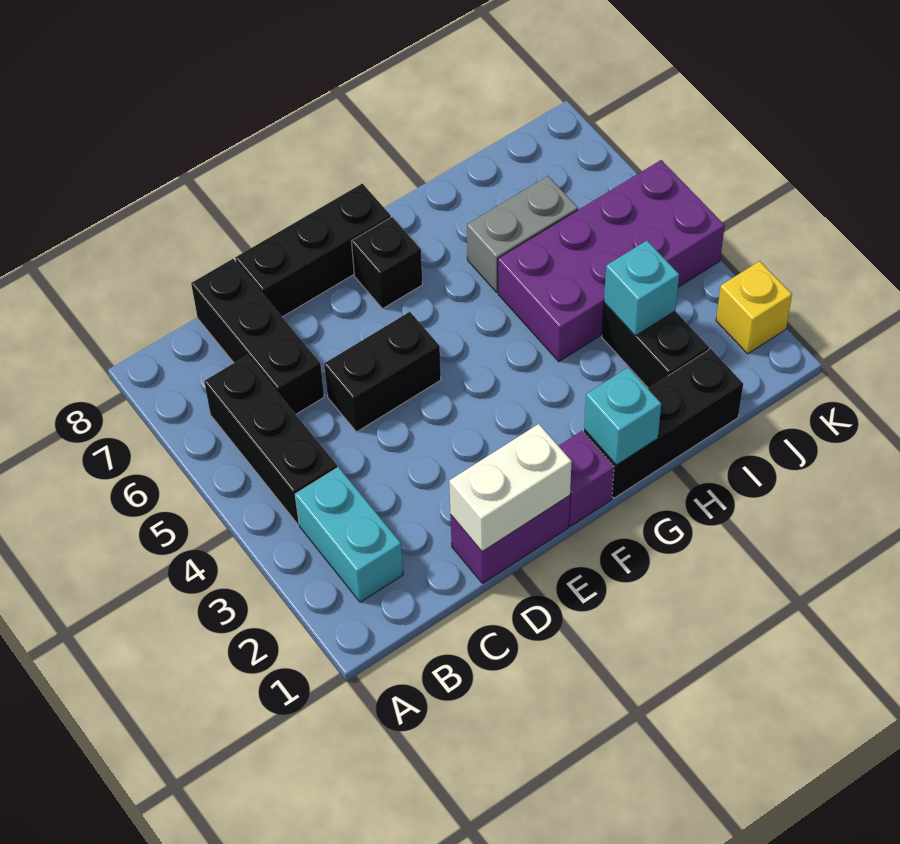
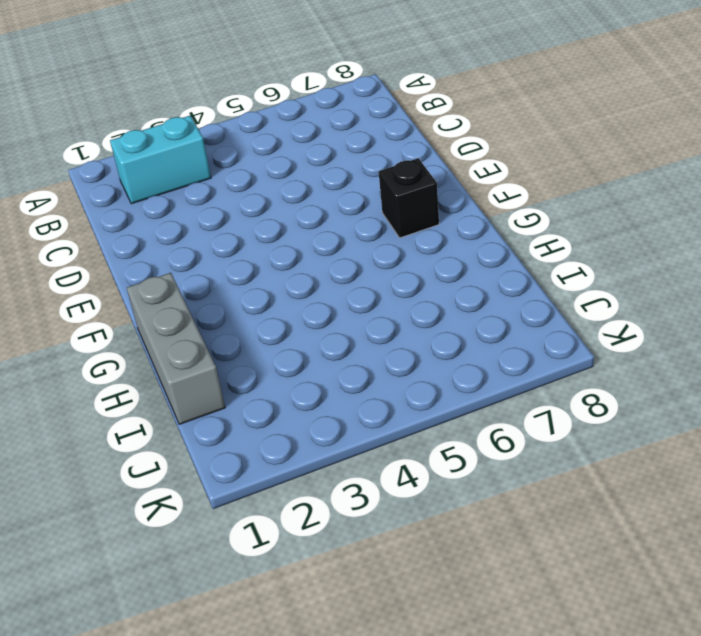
grey 1x3 brick [127,273,225,424] -> black 1x3 brick [584,349,743,498]
none -> black 1x3 brick [204,356,337,524]
none -> black 1x3 brick [191,259,324,414]
none -> purple 1x2 brick [451,495,570,584]

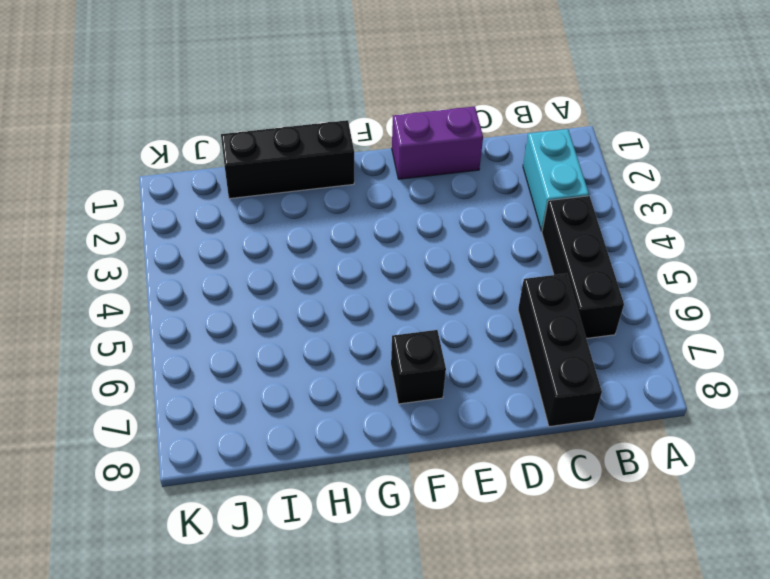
none -> black 1x2 brick [324,312,441,432]
none -> black 1x3 brick [235,184,391,317]
none -> purple 1x1 brick [559,431,614,526]

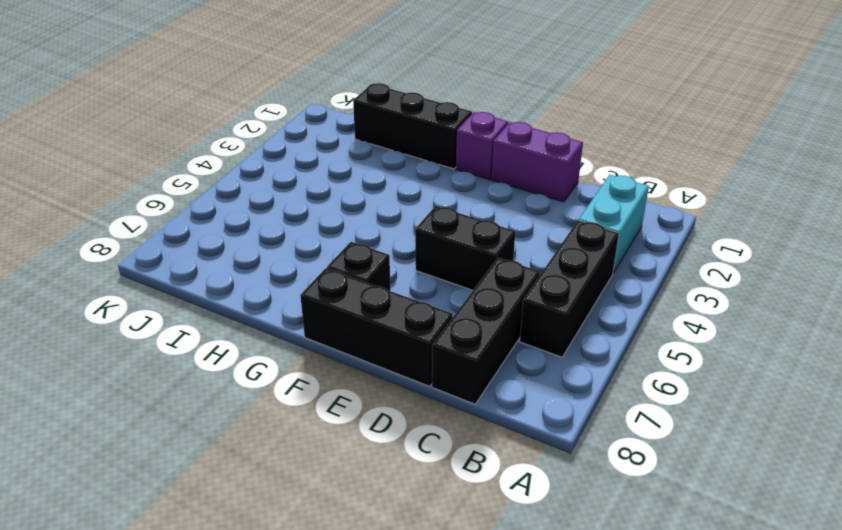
none -> purple 2x4 brick [498,160,725,361]
none -> grey 1x2 brick [467,176,578,292]
none -> black 1x2 brick [602,303,709,388]

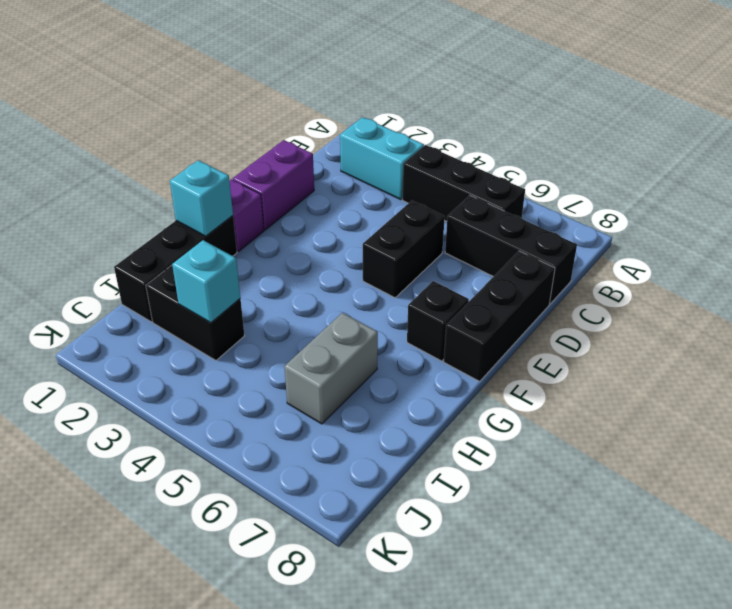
none -> purple 2x4 brick [498,160,725,361]
none -> yellow 1x1 brick [716,261,792,354]
none -> white 1x2 brick [449,424,572,552]

